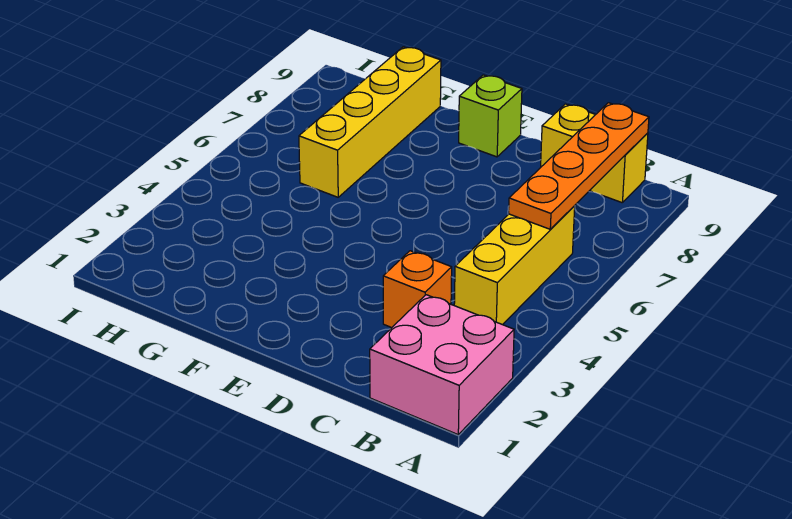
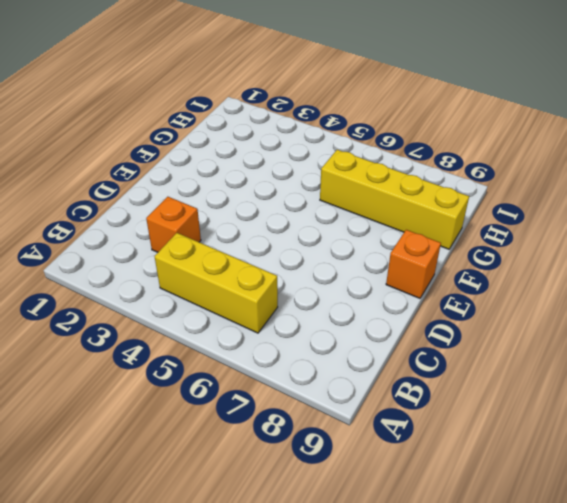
orange 1x1 brick [386,230,441,298] -> lime 1x1 brick [459,75,522,157]
none -> pink 2x2 brick [370,295,514,434]
none -> yellow 1x2 brick [541,104,648,202]

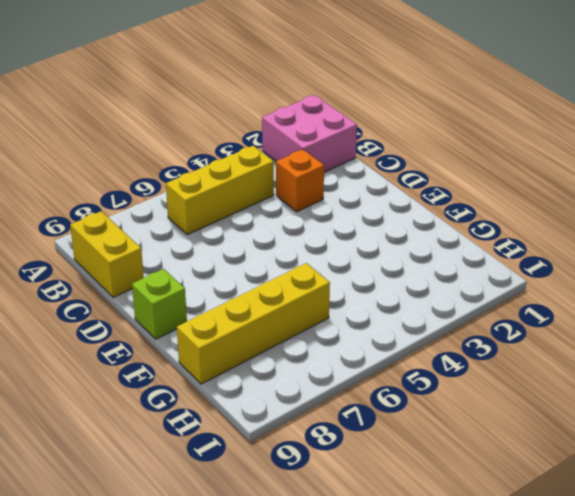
none -> orange 1x4 plate [508,103,649,229]

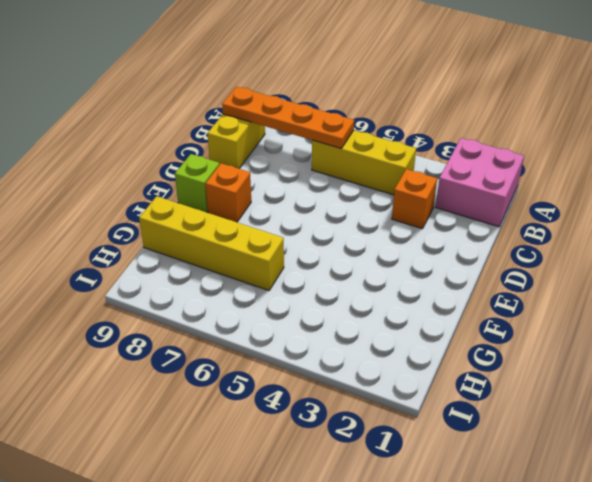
orange 1x1 brick [205,163,251,222] -> none

